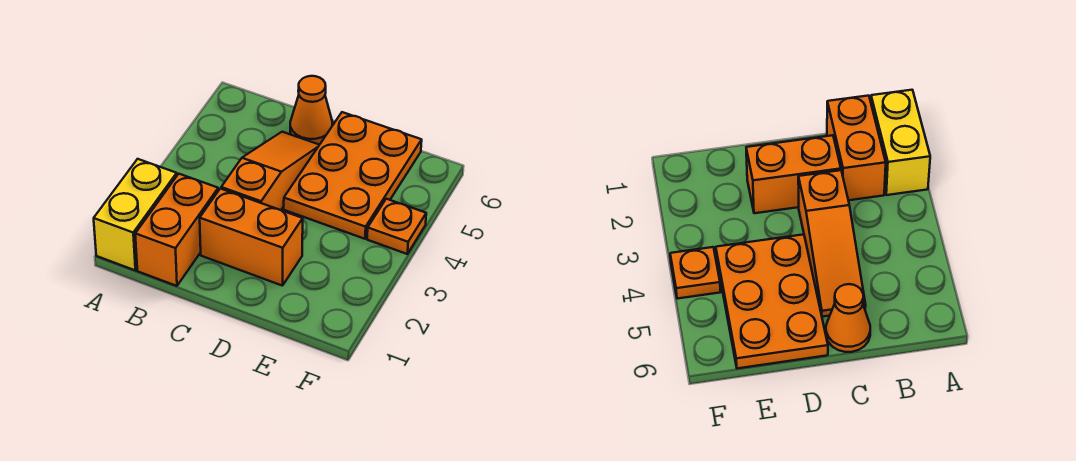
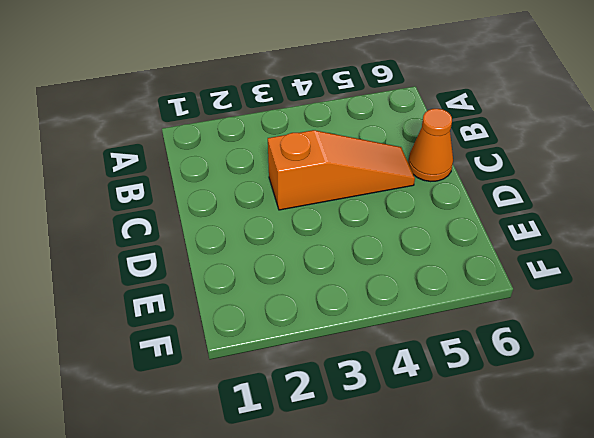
none -> yellow 1x2 brick [94,159,177,270]
none -> orange 1x2 brick [135,174,218,286]

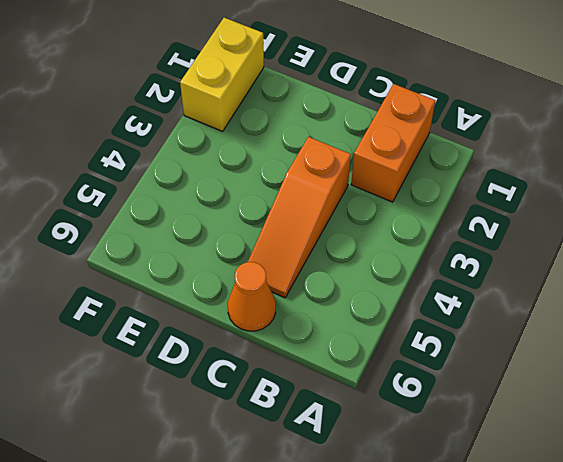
yellow 1x2 brick [180,18,264,131] -> yellow 1x2 brick moved to [94,159,177,270]
none -> orange 1x2 brick [200,189,303,286]
none -> orange 2x3 plate [284,112,422,239]

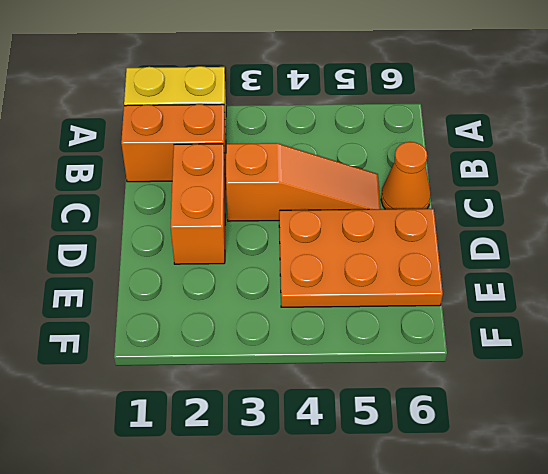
none -> orange 1x1 plate [367,199,426,254]

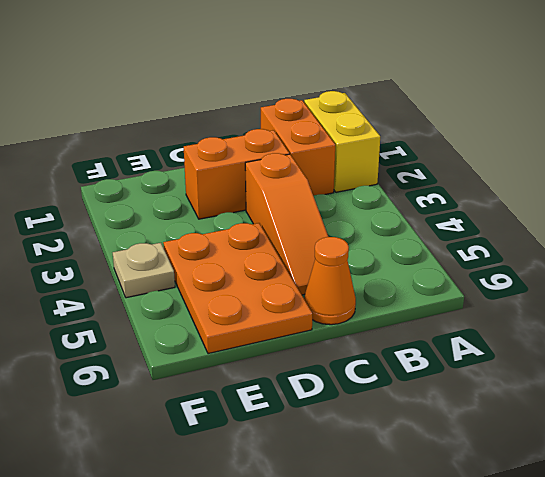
tan 1x1 plate [113,243,175,298] -> orange 1x1 plate [367,199,426,254]

